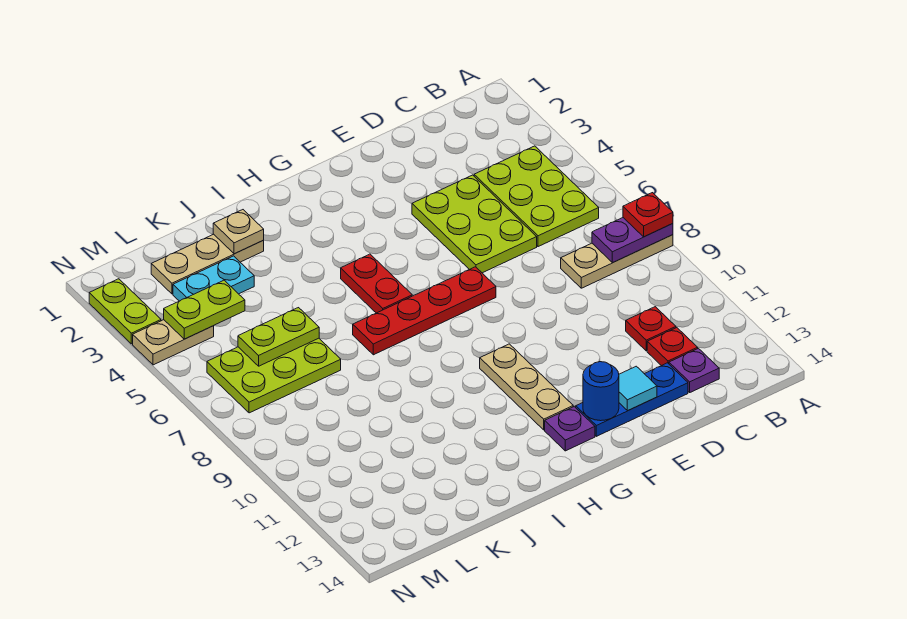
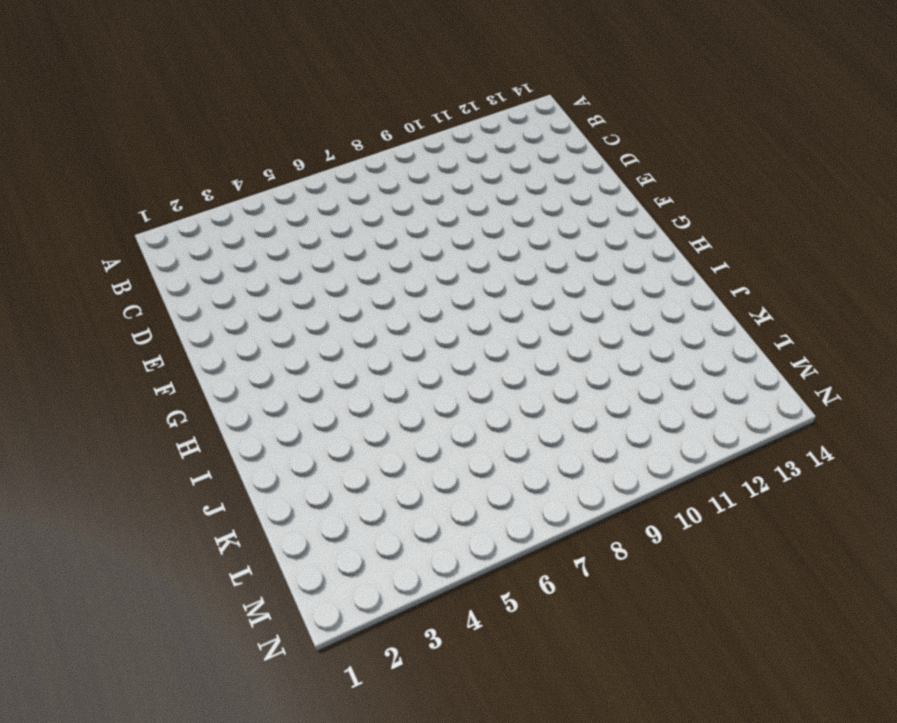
none -> tan 1x3 plate [561,235,673,288]
none -> lime 2x3 plate [474,146,599,247]
none -> red 1x1 plate [626,307,676,351]

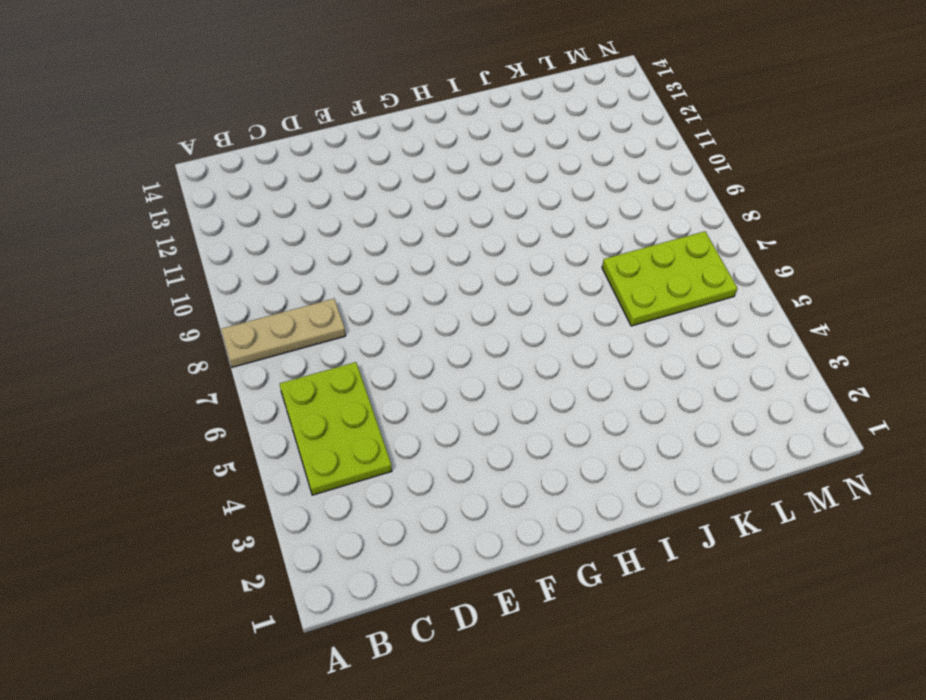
none -> red 1x1 plate [626,307,676,351]
none -> red 1x1 plate [647,328,698,366]
none -> purple 1x1 plate [669,348,719,392]

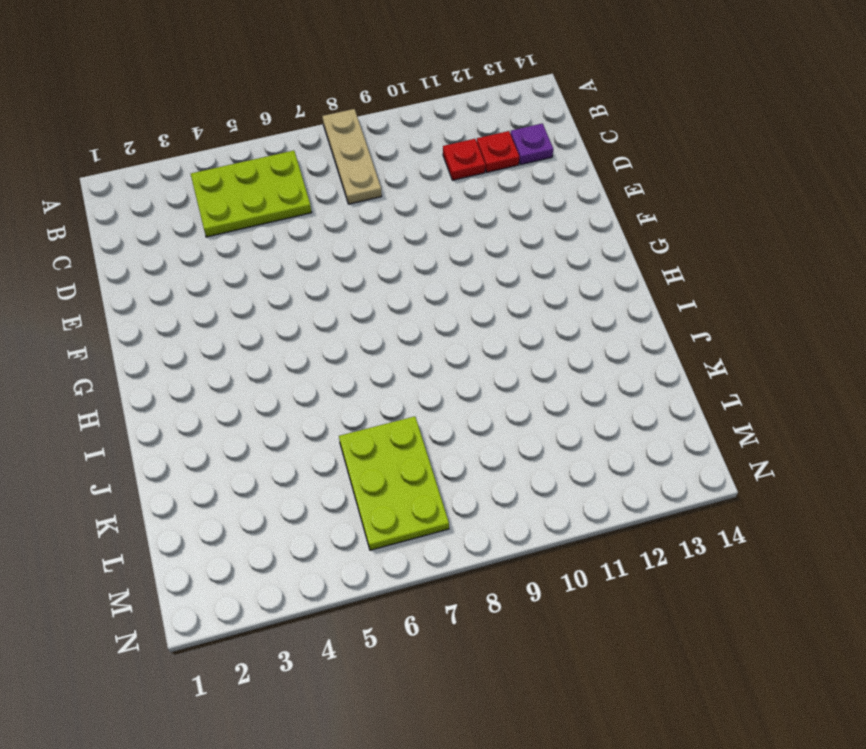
none -> lime 2x3 plate [412,175,537,273]
none -> blue 1x3 plate [576,363,688,436]
none -> red 1x4 plate [353,267,496,355]

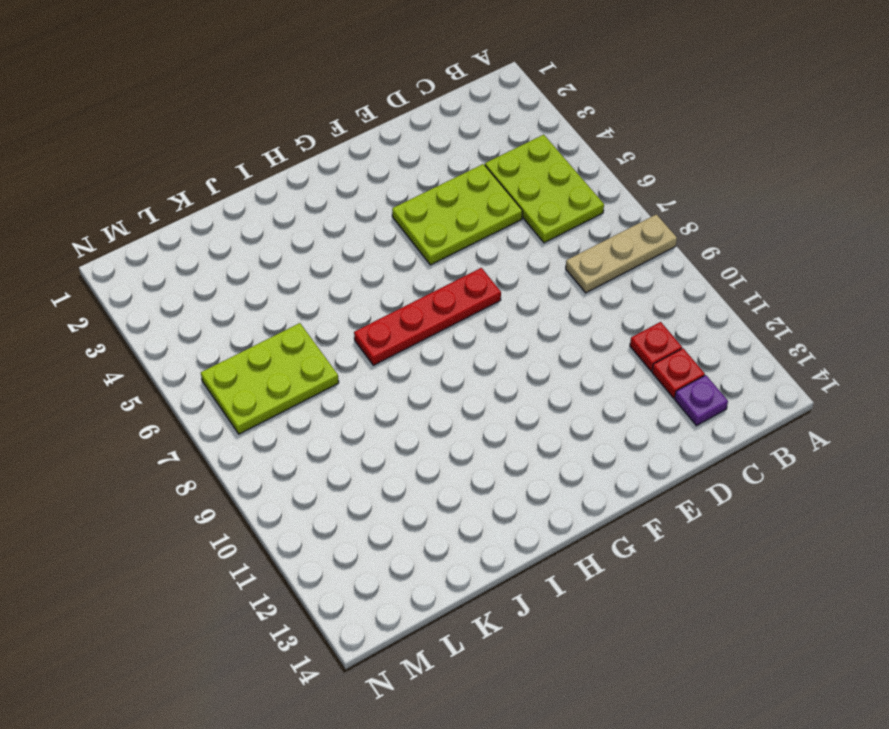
lime 2x3 plate [392,164,522,265] -> lime 2x3 plate turned to [412,175,537,273]
none -> blue 1x3 plate [576,363,688,436]
none -> tan 1x3 plate [480,344,573,430]
none -> purple 1x1 plate [545,407,595,451]

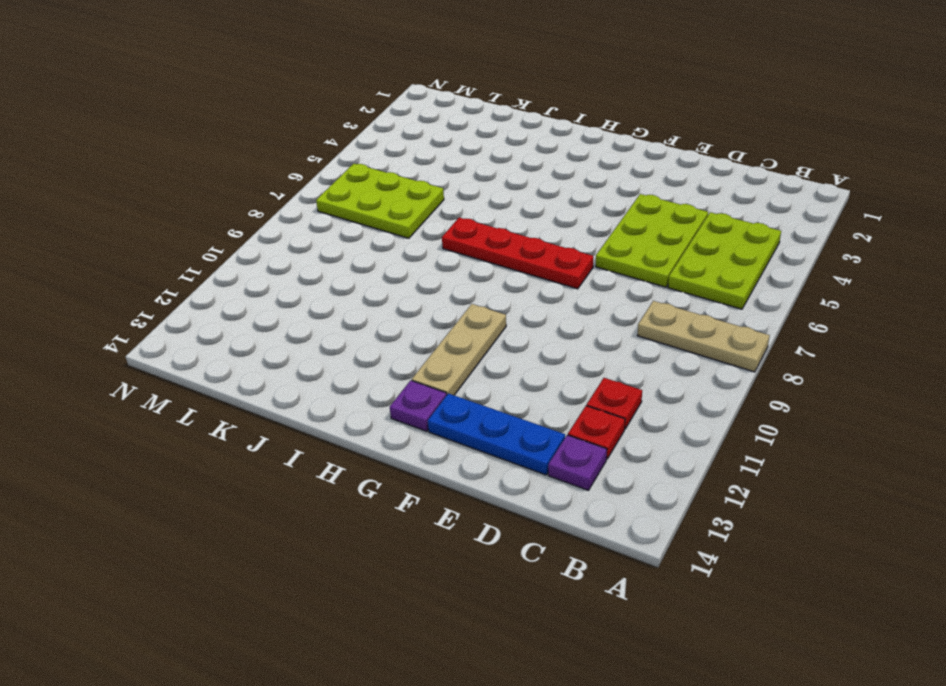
none -> red 1x2 plate [341,254,412,313]
none -> tan 1x3 plate [151,234,264,294]
none -> cyan 1x2 plate [173,256,254,301]

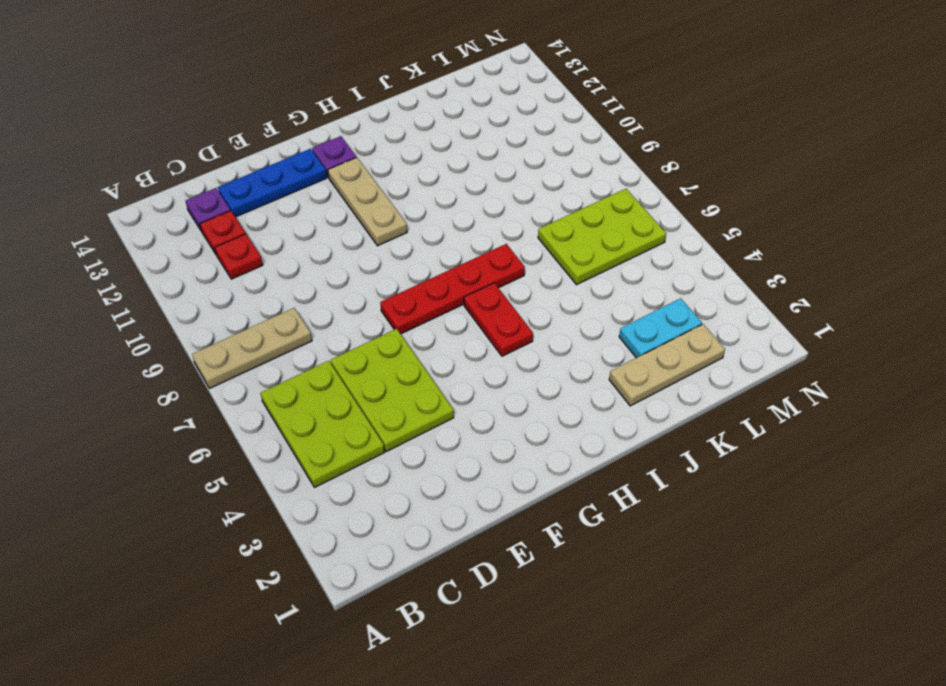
none -> tan 1x2 plate [133,320,214,365]
none -> lime 1x2 plate [89,279,161,344]
none -> purple 1x2 plate [592,218,673,263]

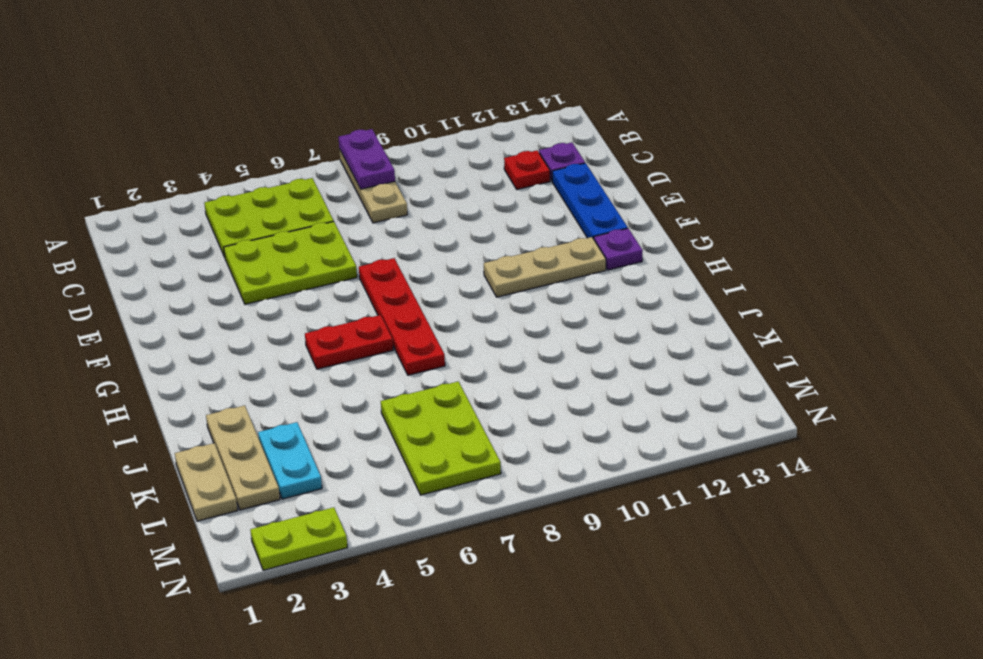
tan 1x2 plate [175,443,238,521] -> tan 1x2 plate moved to [133,320,214,365]
none -> red 1x1 plate [626,307,676,351]
none -> cyan 1x1 tile [619,366,657,411]
none -> blue 1x1 round brick [583,362,619,421]

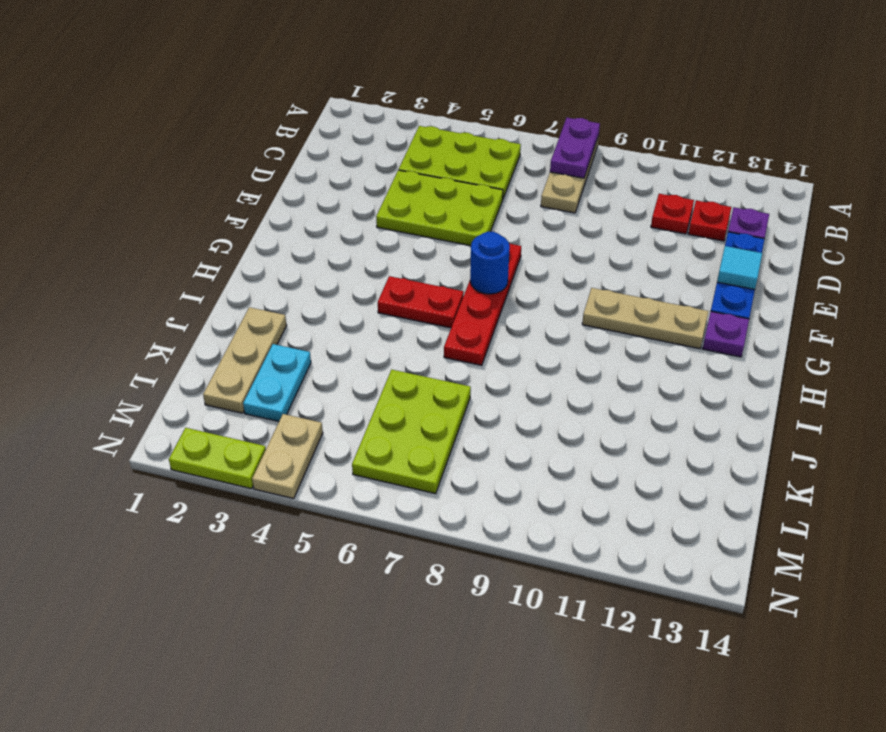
blue 1x1 round brick [470,232,510,294] -> blue 1x1 round brick moved to [583,362,619,421]
none -> tan 1x1 plate [213,210,264,254]
none -> lime 1x2 plate [238,308,319,366]
none -> lime 1x2 plate [164,280,245,339]

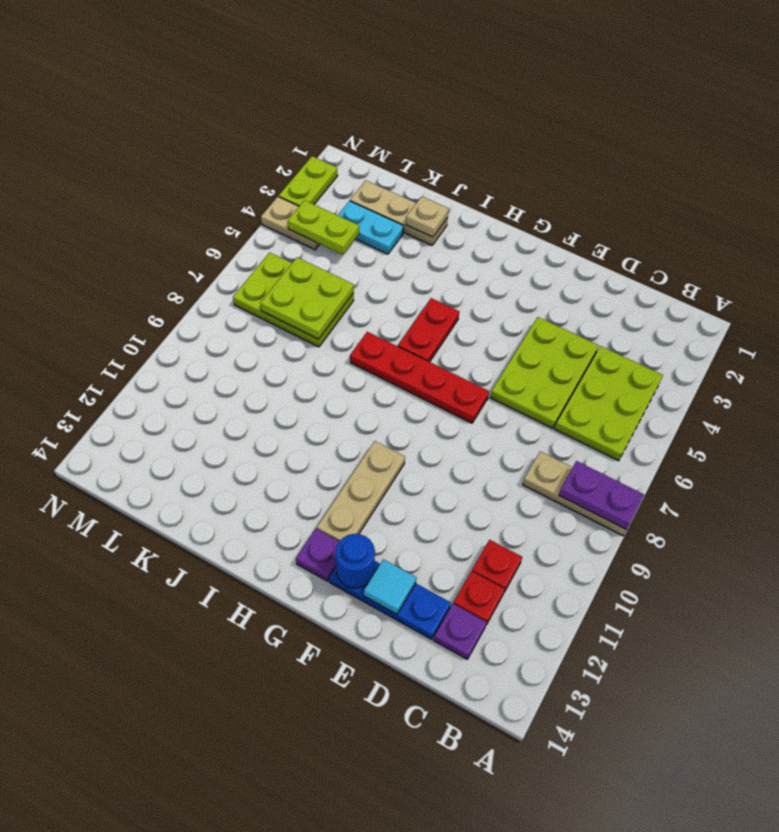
lime 2x2 plate [260,257,354,339] -> lime 1x2 plate [238,308,319,366]
none -> red 1x1 plate [623,193,673,237]

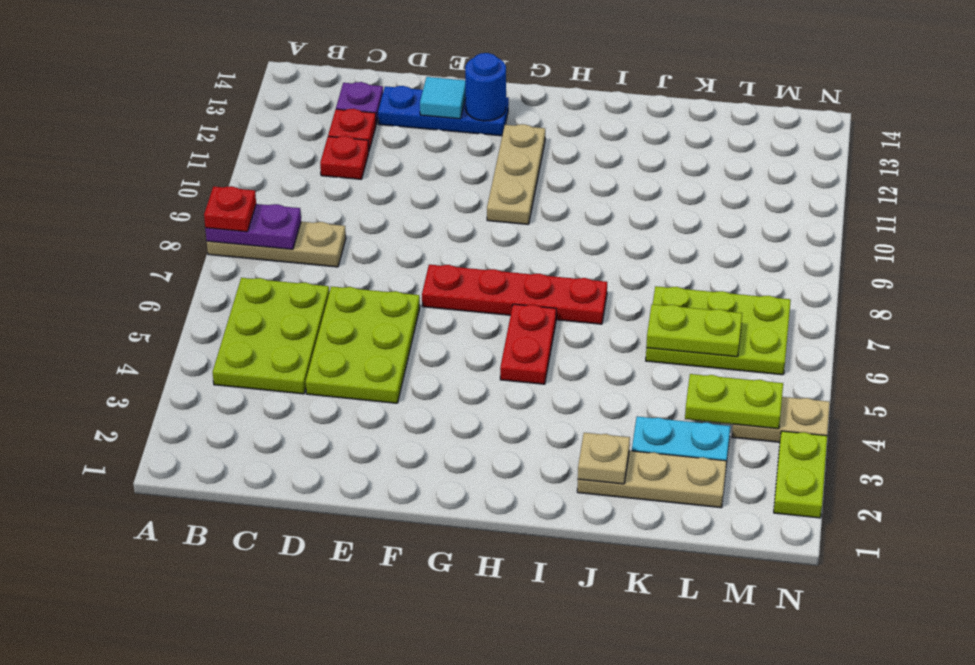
none -> purple 1x1 plate [545,407,595,451]

